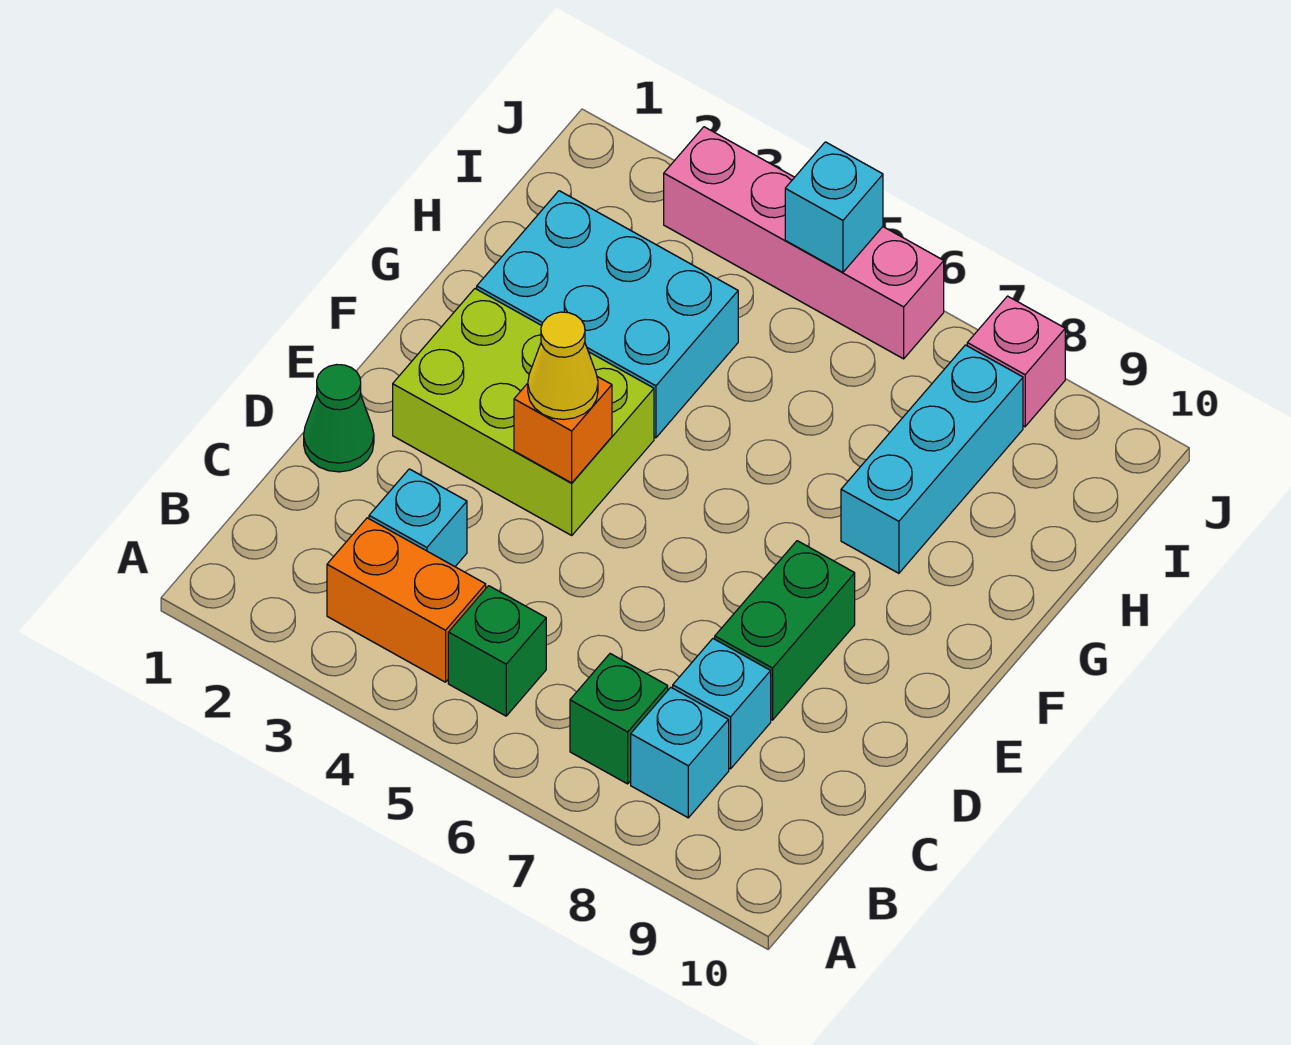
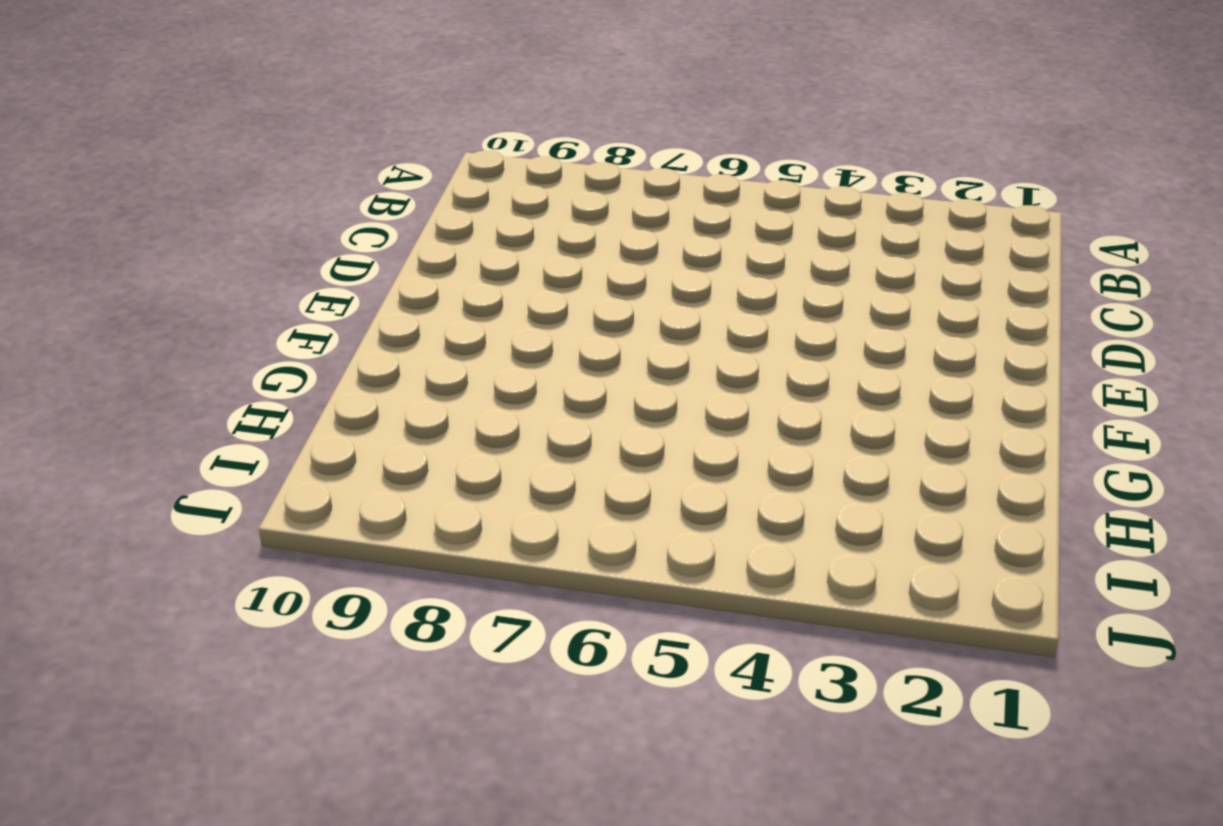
none -> orange 1x2 brick [327,518,486,682]
none -> green 1x1 brick [448,586,546,716]
none -> green 1x1 brick [570,654,668,784]

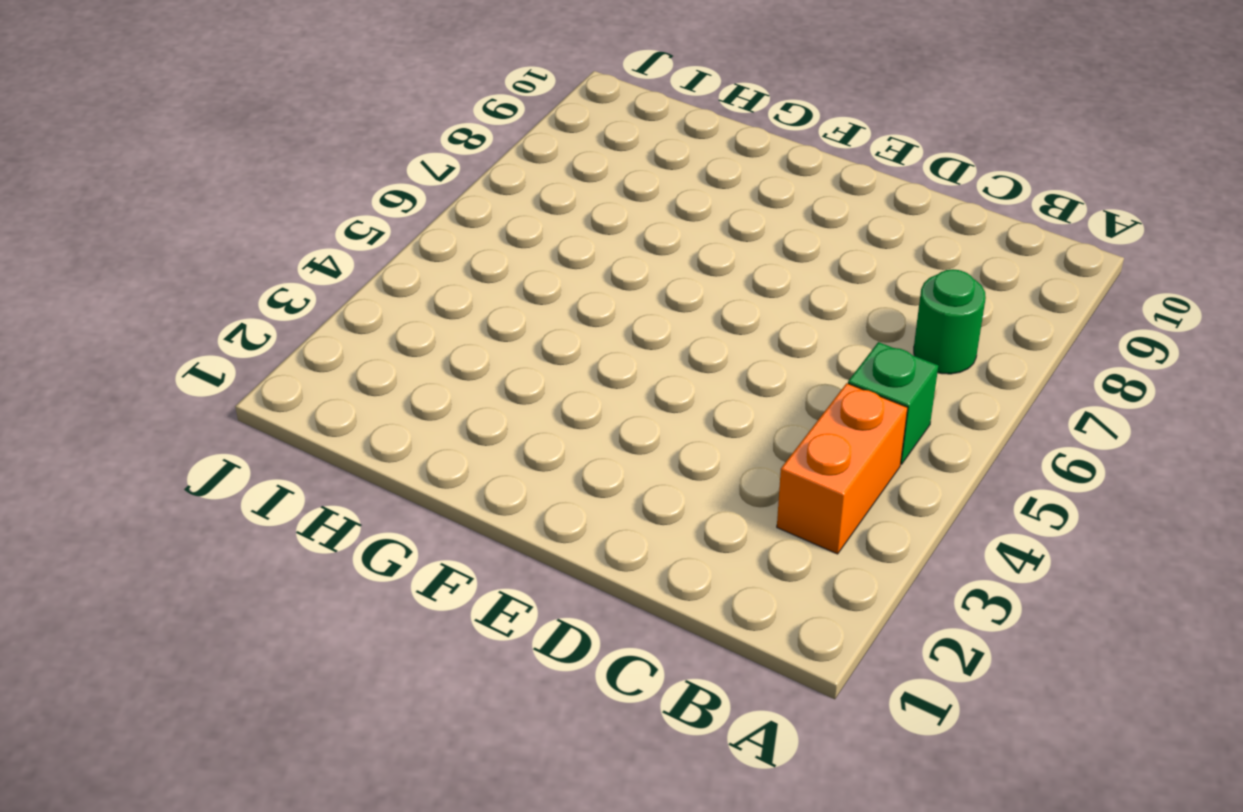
green 1x1 round brick [914,269,986,374] -> green 1x1 brick [570,654,668,784]
none -> cyan 1x1 brick [631,687,729,818]
none -> cyan 1x1 brick [369,469,467,566]
none -> cyan 1x1 brick [673,639,771,769]

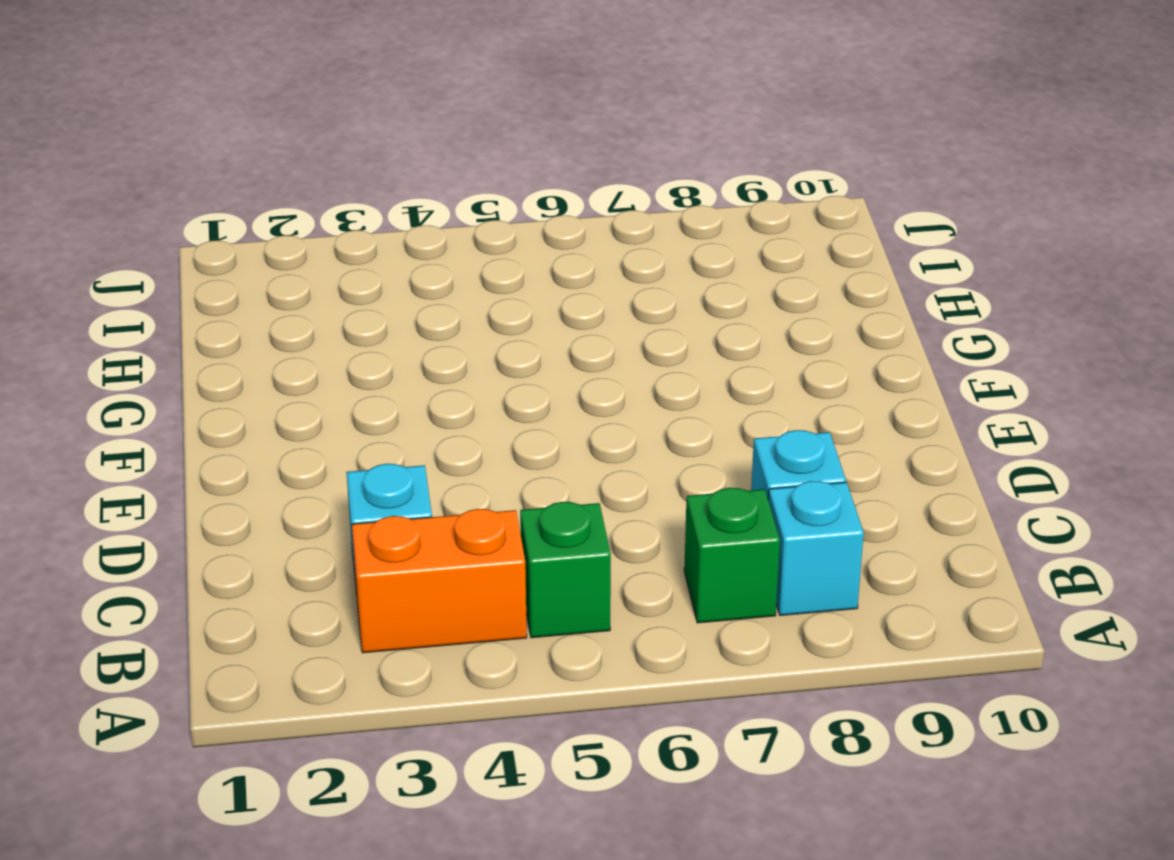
none -> green 1x1 cone [304,365,374,472]
none -> green 1x2 brick [715,541,855,720]
none -> lime 2x3 brick [393,289,654,535]

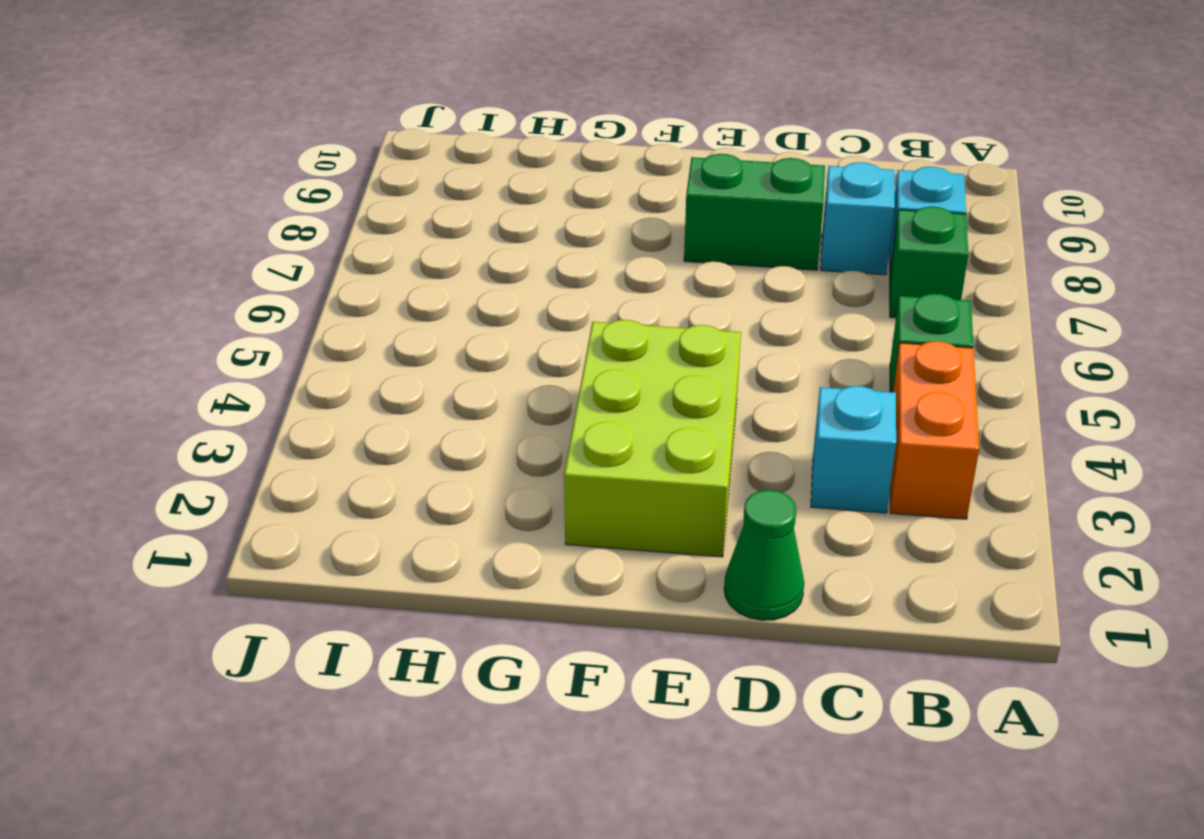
none -> cyan 2x3 brick [477,191,738,438]
none -> cyan 1x3 brick [841,345,1023,573]
none -> pink 1x4 brick [664,127,944,359]

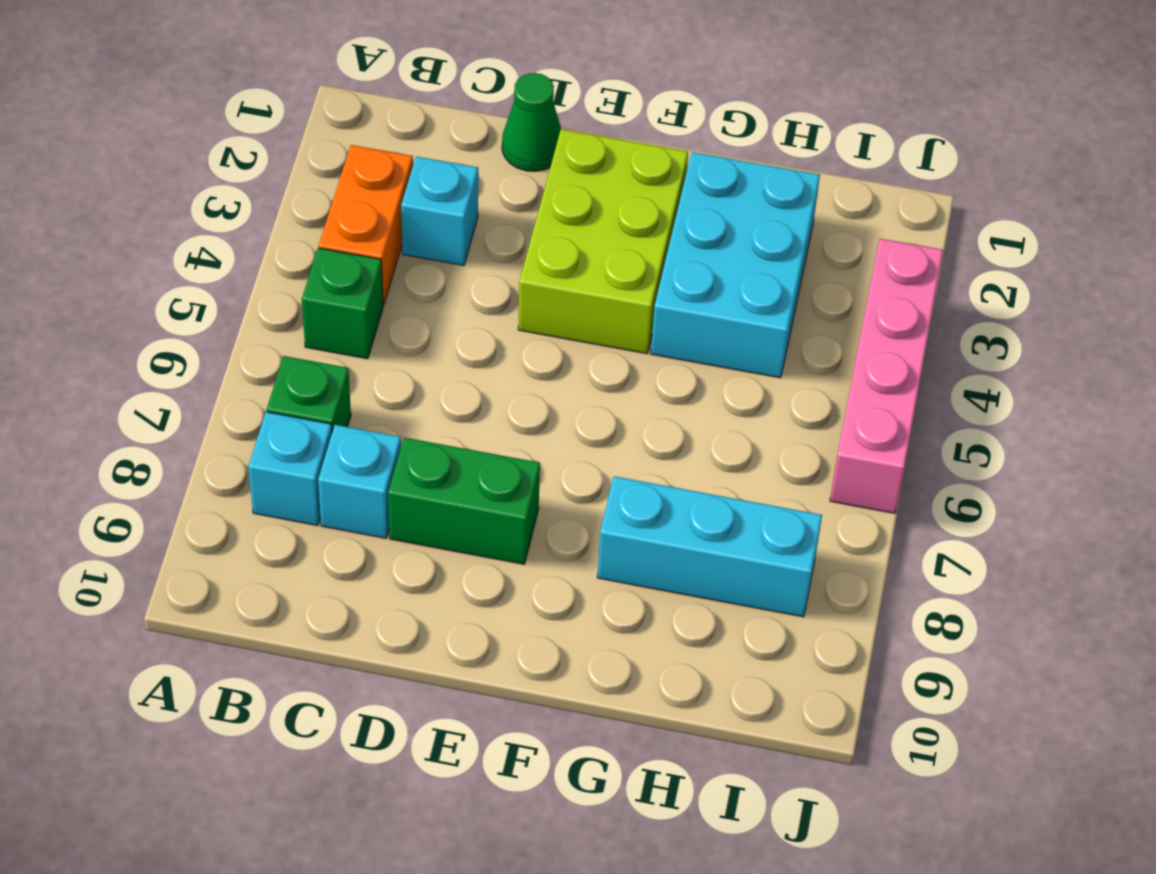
none -> pink 1x1 brick [967,296,1065,427]
none -> orange 1x1 brick [514,377,612,483]
none -> cyan 1x1 brick [785,142,883,272]

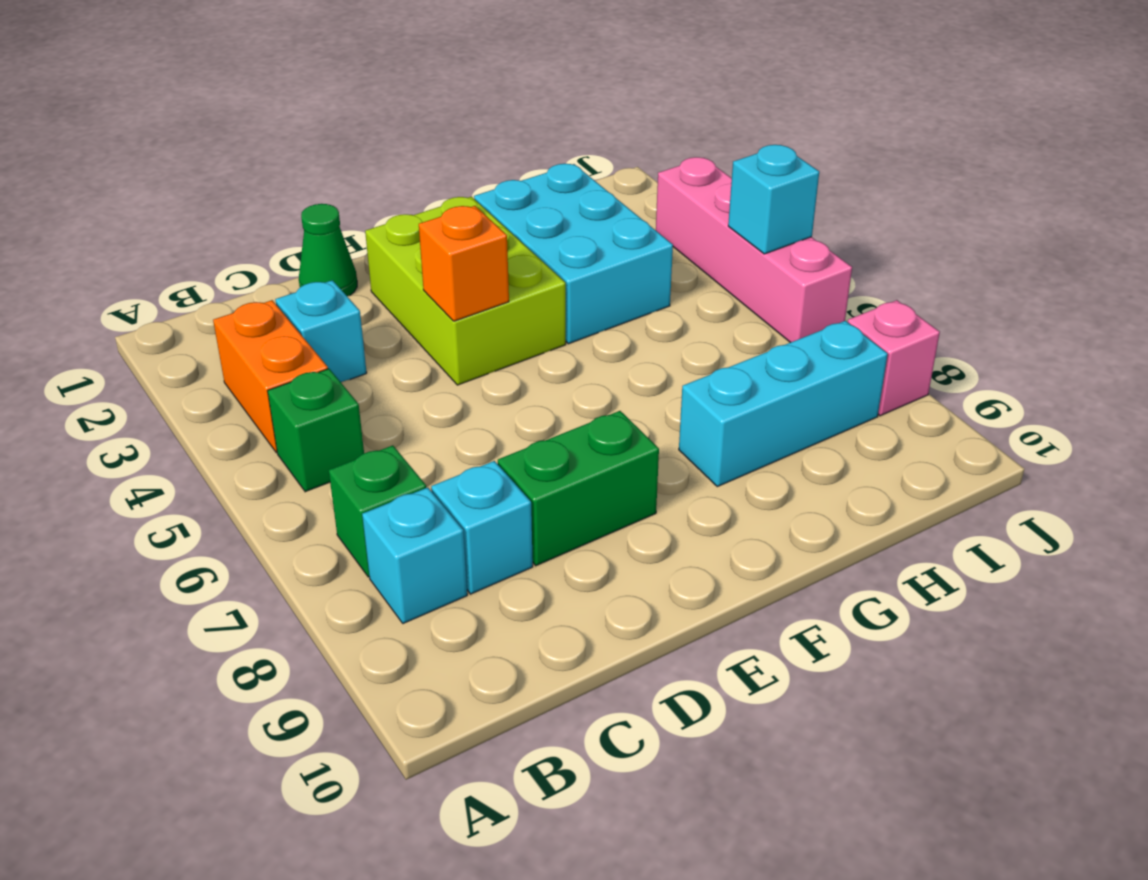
none -> yellow 1x1 cone [528,312,598,420]

